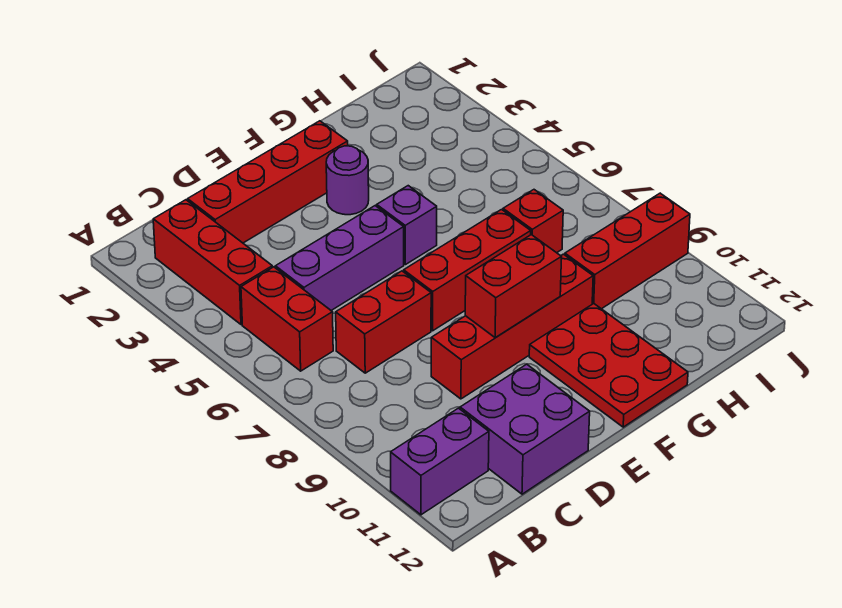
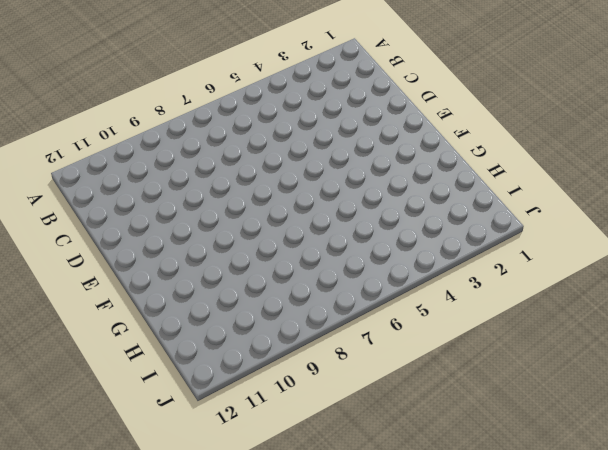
none -> purple 1x2 brick [391,408,489,515]
none -> red 1x3 brick [153,200,272,325]
none -> red 1x2 brick [241,267,333,371]

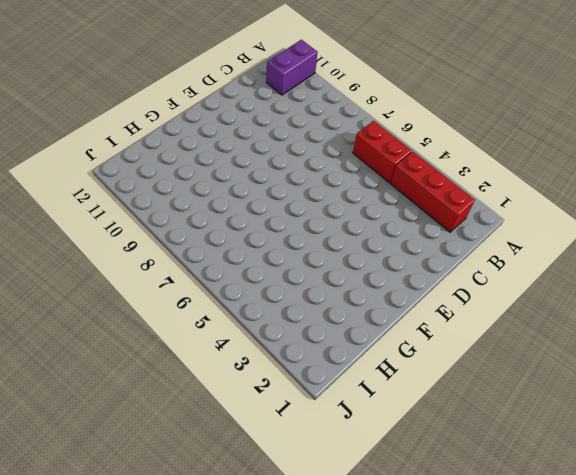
none -> red 1x4 brick [188,121,348,243]
none -> purple 1x3 brick [275,206,404,310]
none -> red 1x2 brick [336,271,431,373]

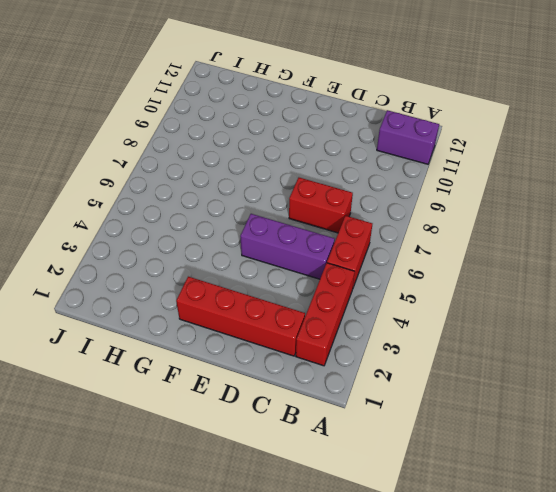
none -> purple 2x2 brick [460,364,590,494]
none -> red 1x4 brick [431,254,593,399]
none -> red 1x3 brick [404,210,531,331]

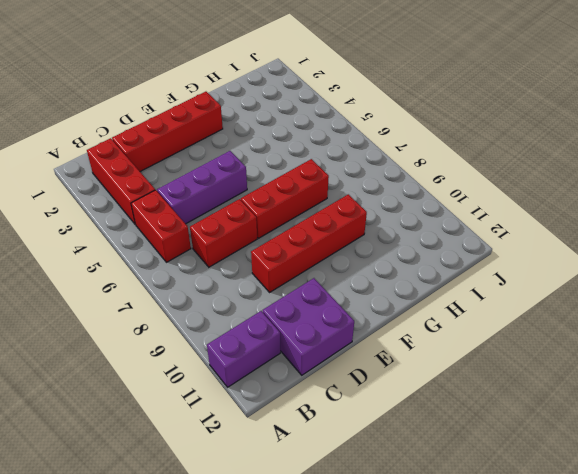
none -> purple 1x1 round brick [326,146,369,215]
none -> purple 1x1 brick [377,186,437,265]
none -> red 2x3 plate [529,304,688,427]

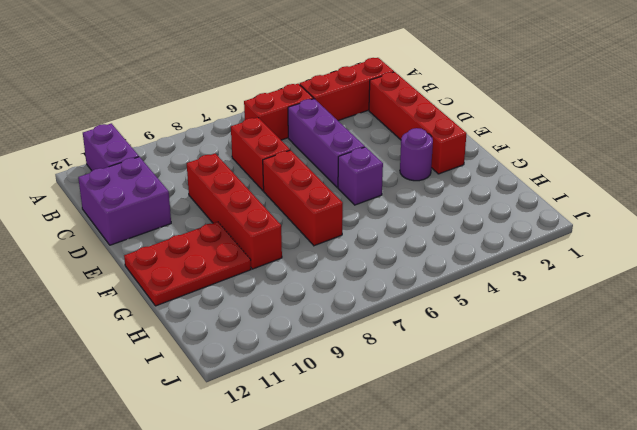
none -> red 1x1 brick [503,190,563,253]
none -> red 1x3 brick [565,193,690,309]
none -> red 1x2 brick [465,235,562,338]

